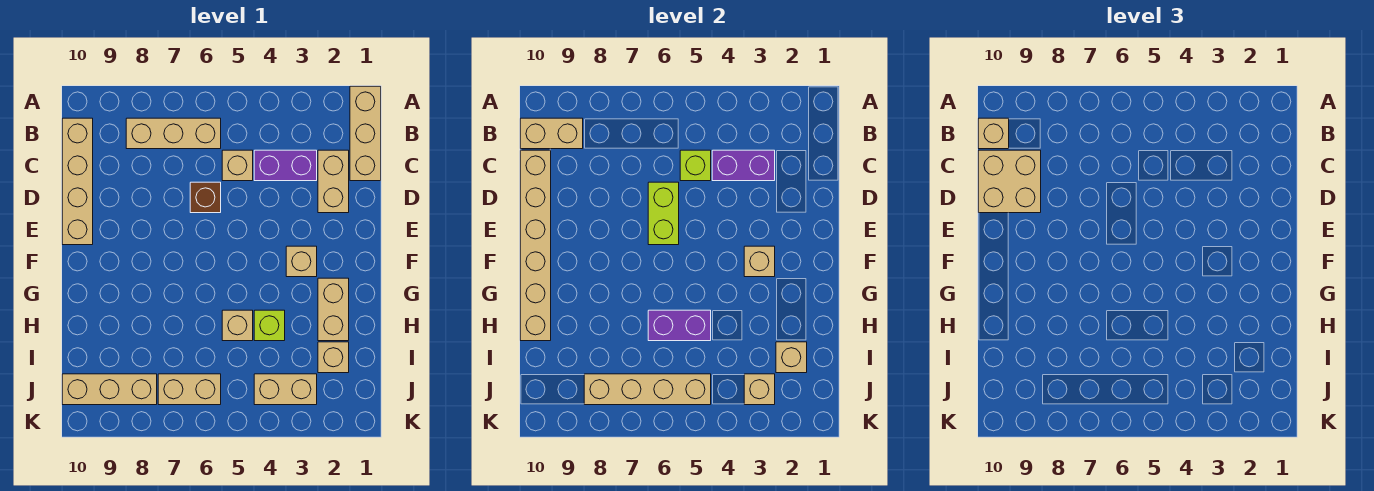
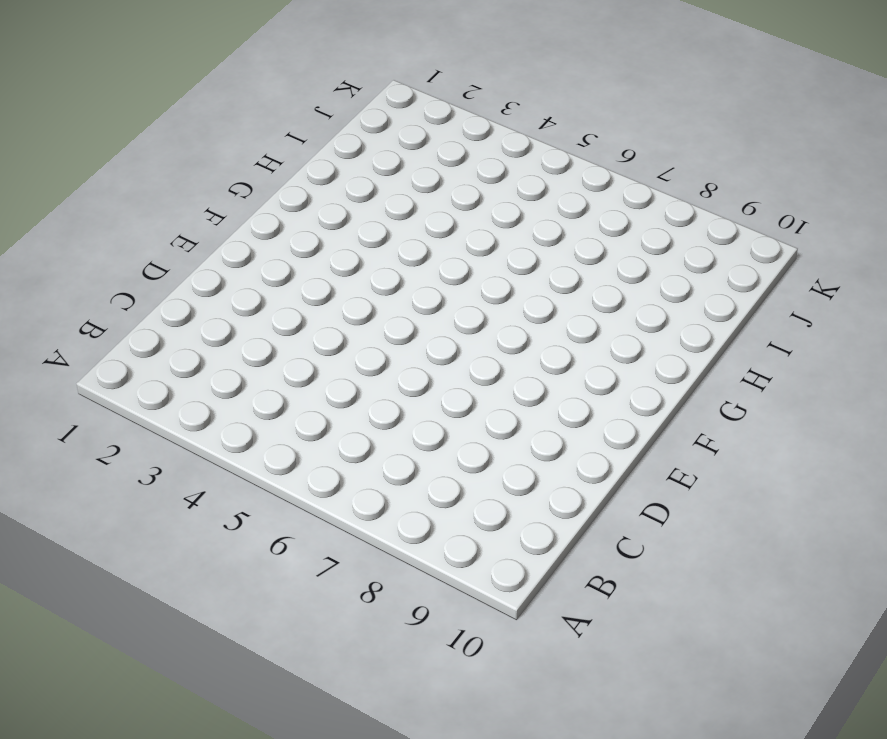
none -> tan 1x3 brick [350,86,381,181]
none -> tan 1x3 brick [126,118,221,149]
none -> tan 1x4 brick [62,118,93,245]

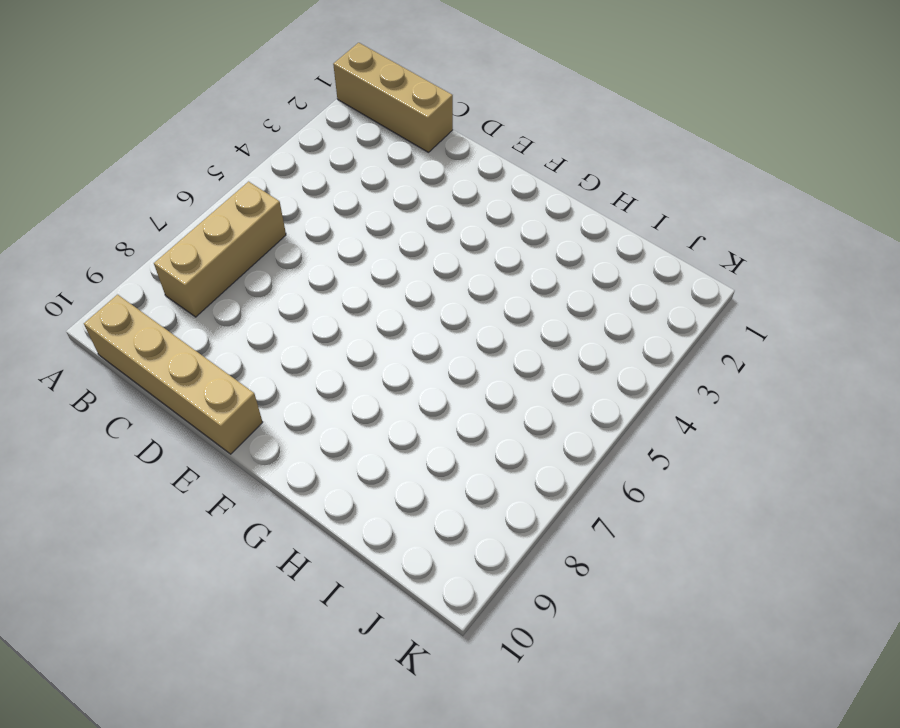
none -> tan 1x2 brick [318,150,349,213]
none -> purple 1x2 brick [254,150,317,181]
none -> tan 1x1 brick [222,150,253,181]

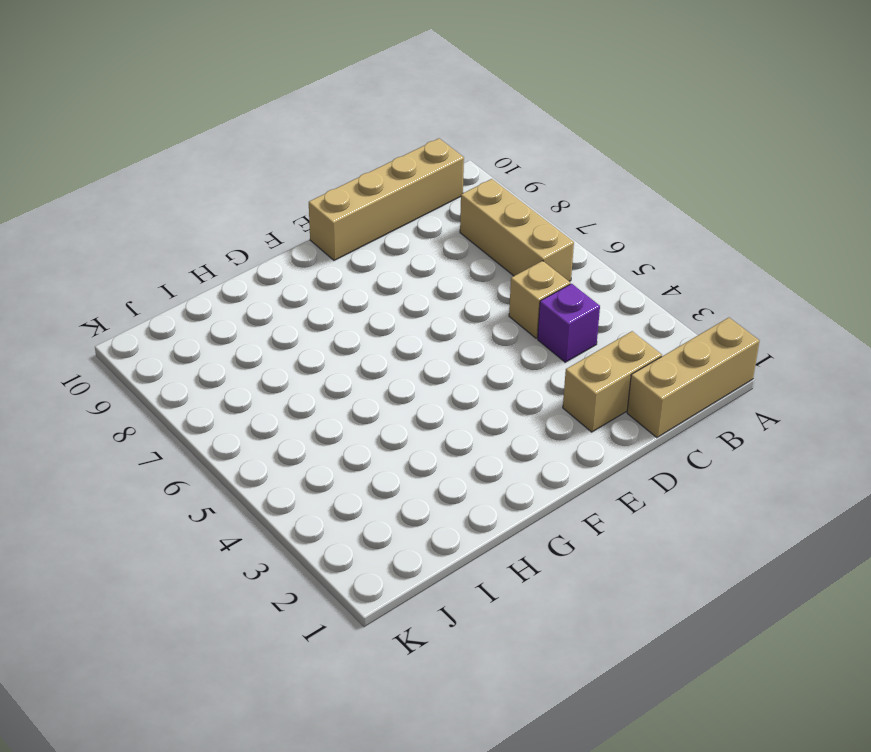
purple 1x1 brick [538,284,600,362] -> purple 1x2 brick [254,150,317,181]
none -> brown 1x1 brick [190,182,221,213]
none -> tan 1x1 brick [286,246,317,277]
none -> tan 1x2 brick [318,278,349,341]

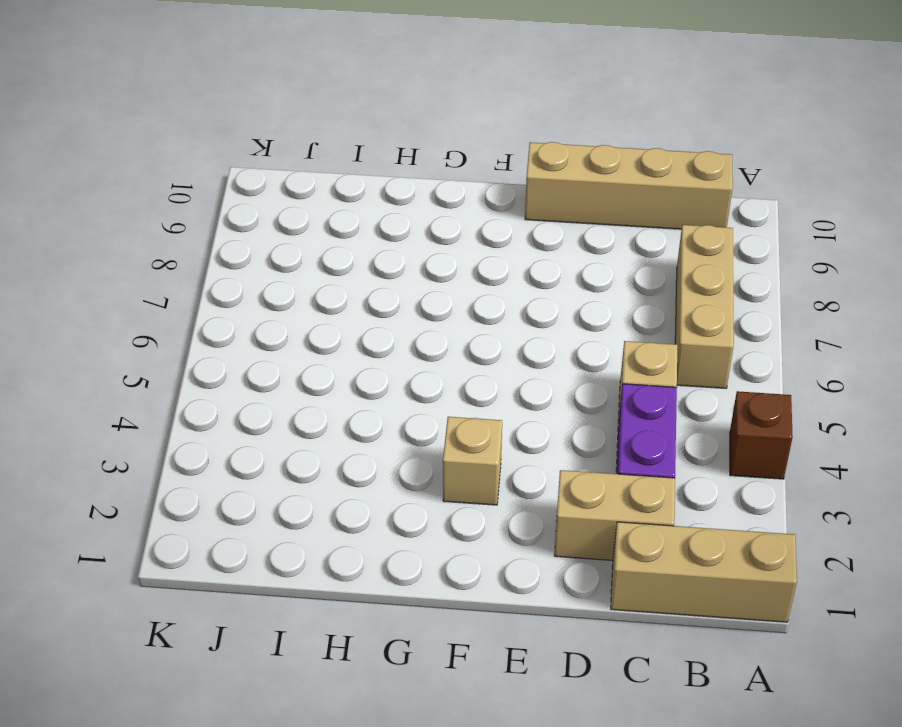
brown 1x1 brick [730,391,793,479] -> brown 1x1 brick moved to [190,182,221,213]
none -> tan 1x2 brick [318,278,349,341]
none -> lime 1x1 brick [254,310,285,341]
none -> tan 1x1 brick [222,310,253,341]

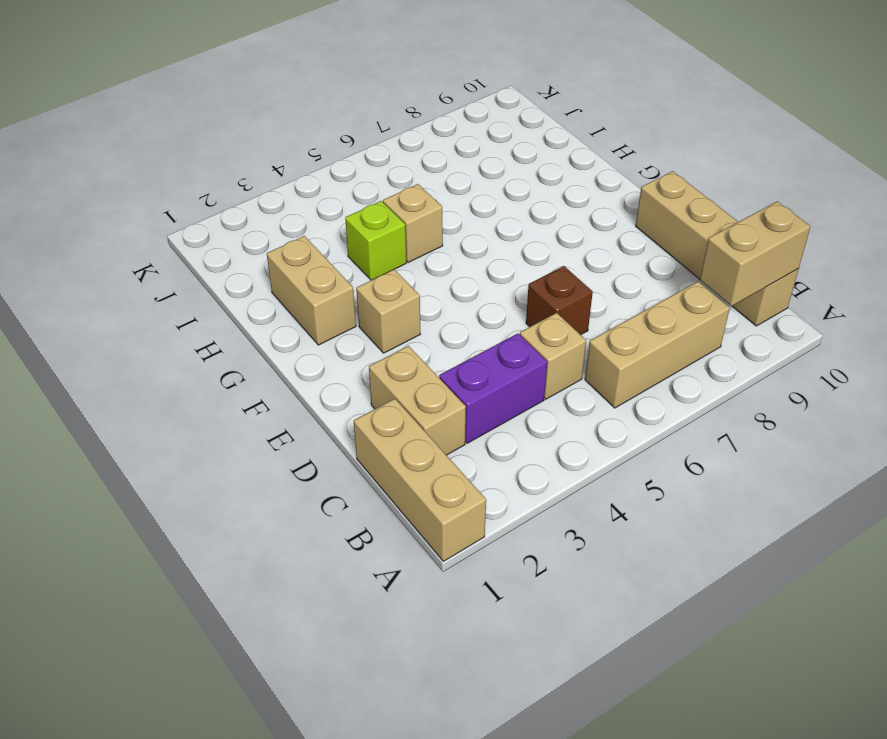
none -> tan 1x1 brick [318,342,349,373]
none -> tan 1x2 brick [254,374,317,405]
none -> tan 1x2 brick [158,374,221,405]

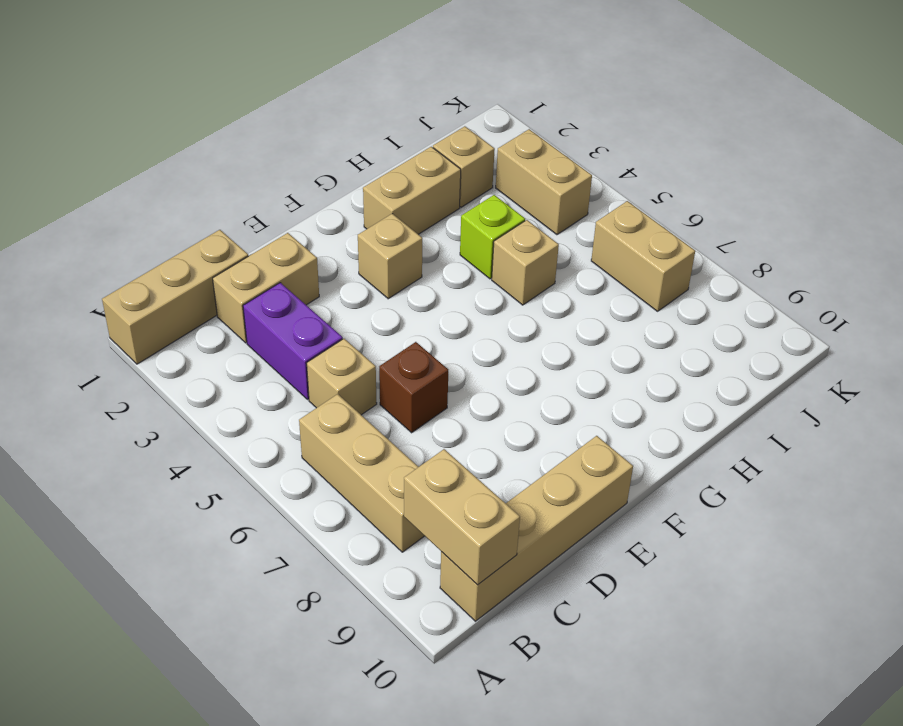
none -> tan 1x3 brick [62,374,157,405]
none -> purple 1x2 brick [712,150,775,181]
none -> lime 1x1 brick [680,150,711,181]

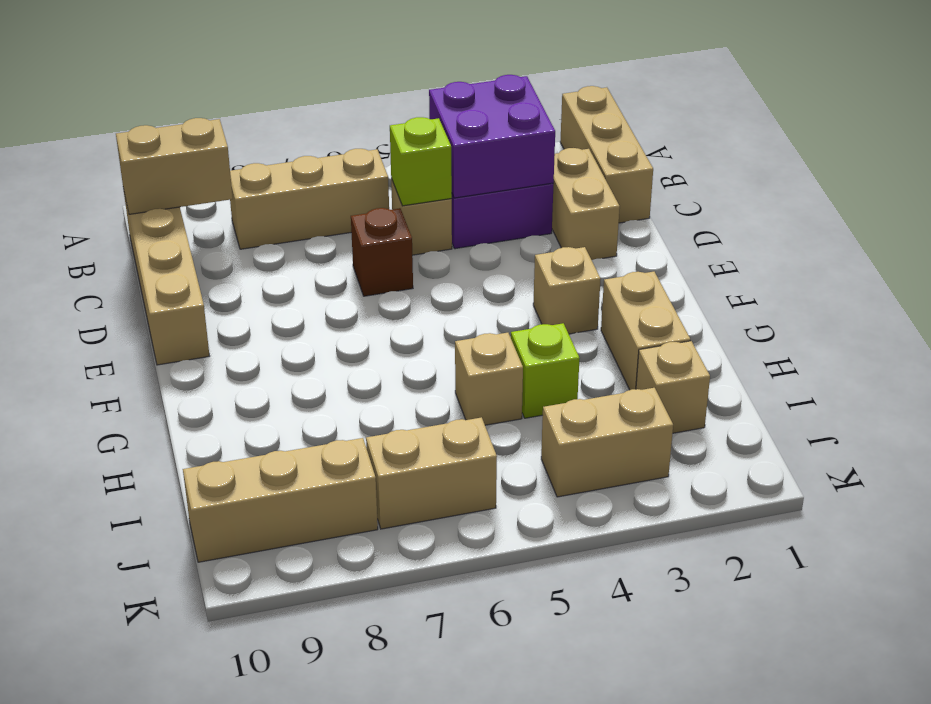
purple 2x2 brick [429,75,555,198] -> purple 1x2 brick [712,150,775,181]
none -> tan 1x6 brick [520,150,551,341]
none -> lime 1x2 brick [648,182,679,245]
none -> tan 1x1 brick [744,246,775,277]

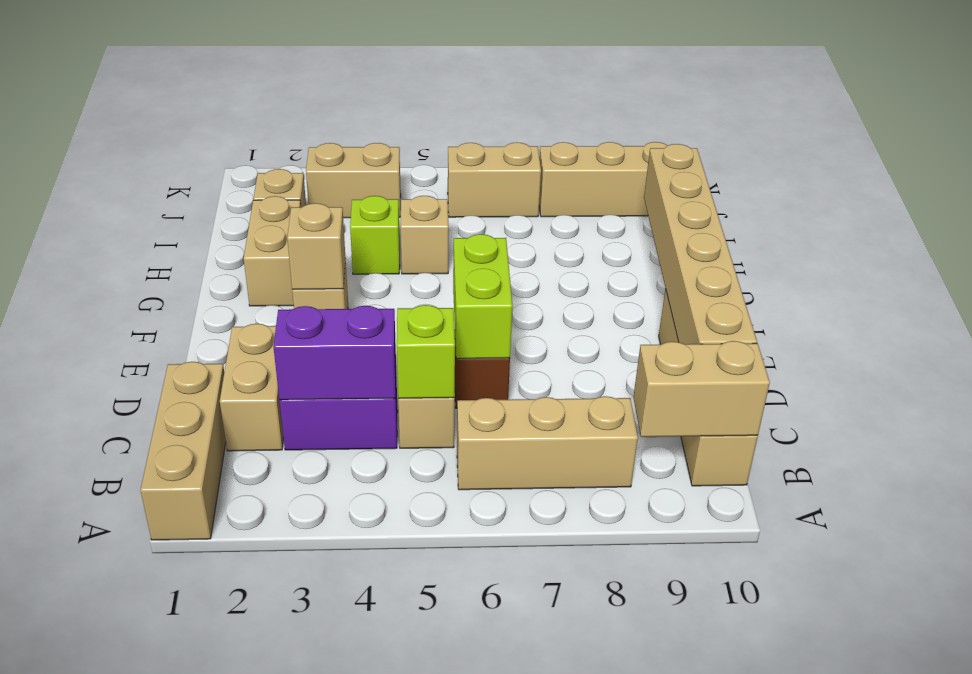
none -> purple 1x2 brick [648,310,711,341]
none -> tan 1x1 brick [776,342,807,373]
none -> tan 1x1 brick [744,374,775,405]

